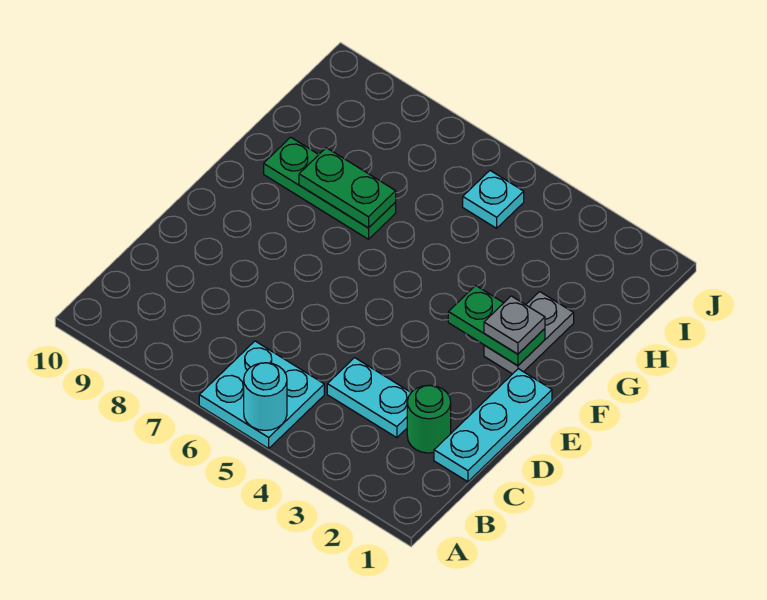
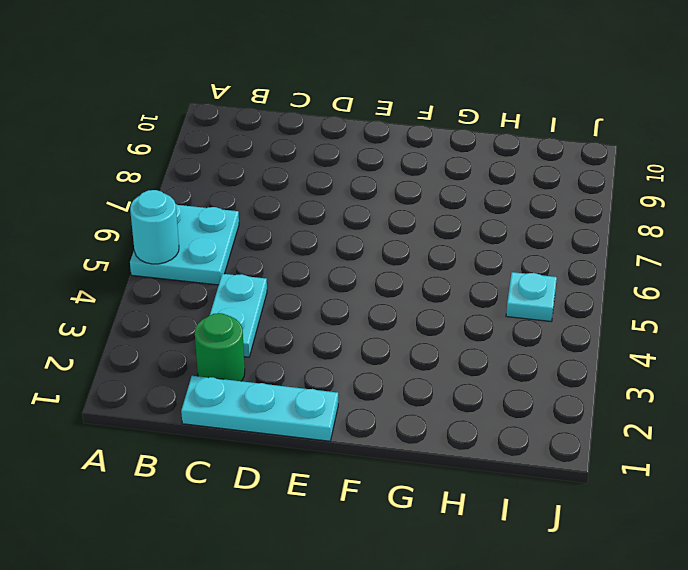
none -> grey 1x2 plate [484,292,574,374]
none -> green 1x3 plate [264,137,396,239]

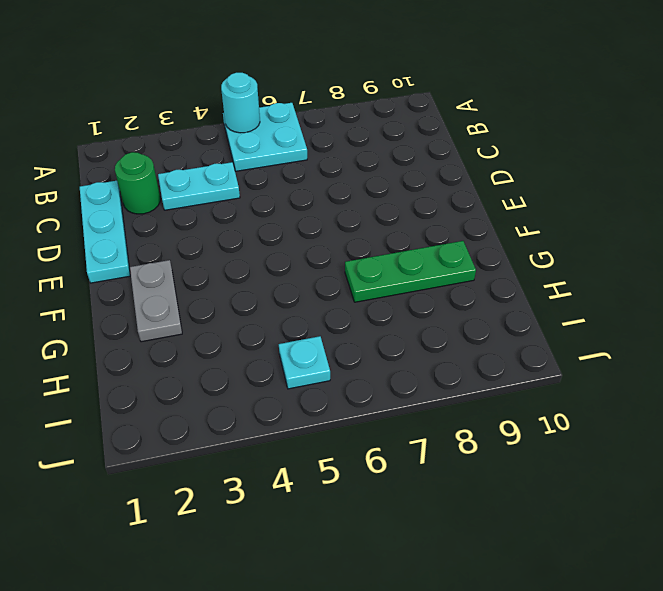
none -> green 1x2 plate [448,286,545,366]
none -> green 1x2 plate [299,148,396,228]

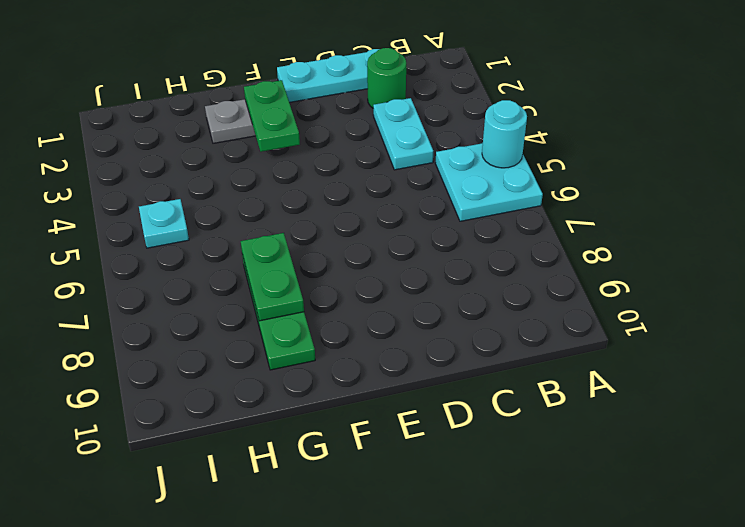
none -> grey 1x1 plate [484,296,545,354]

